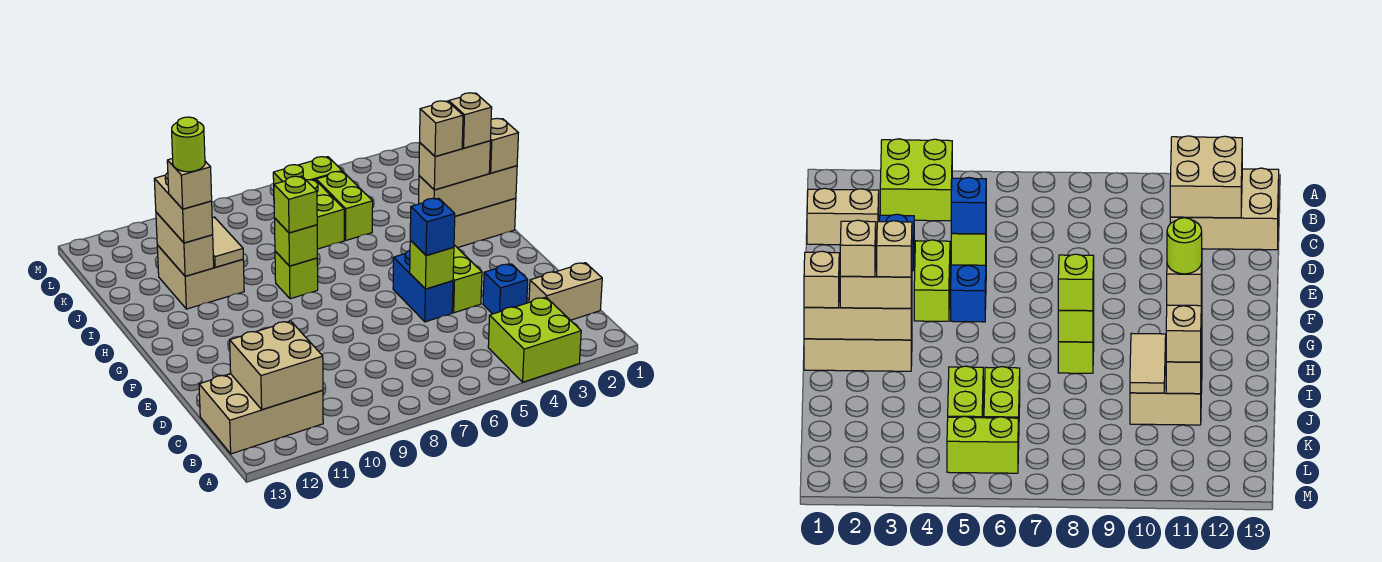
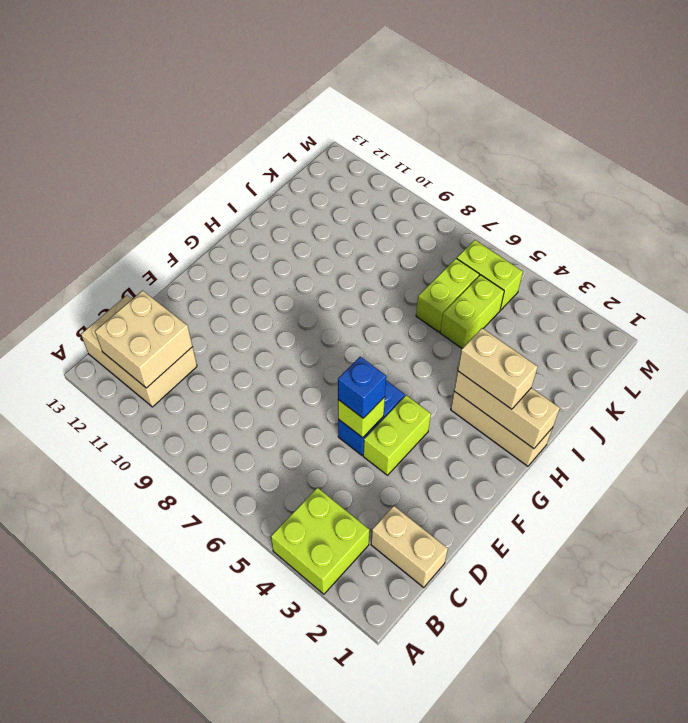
none -> blue 1x1 brick [483,264,528,314]
none -> lime 1x1 brick [275,251,318,299]
none -> tan 2x2 brick [157,245,244,309]

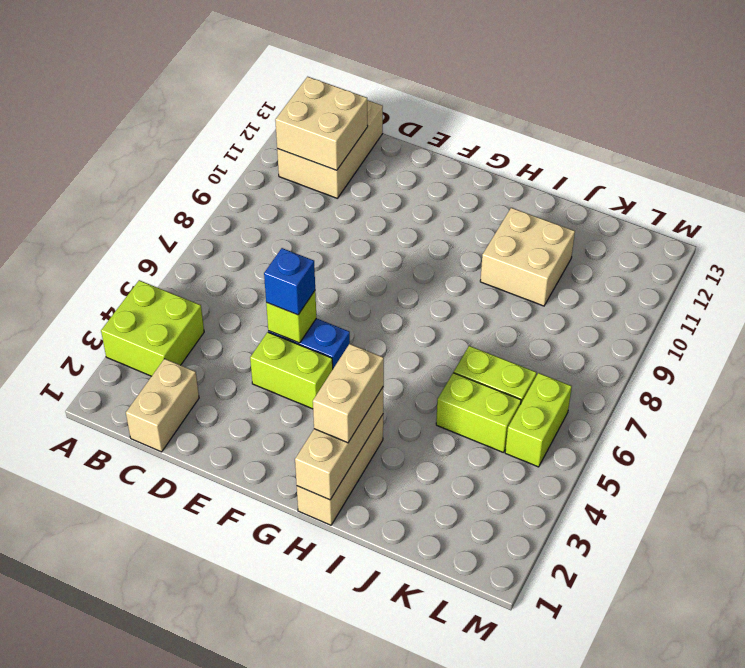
none -> blue 1x1 brick [483,264,528,314]
none -> lime 1x1 brick [275,251,318,299]
none -> lime 1x1 brick [274,218,317,266]

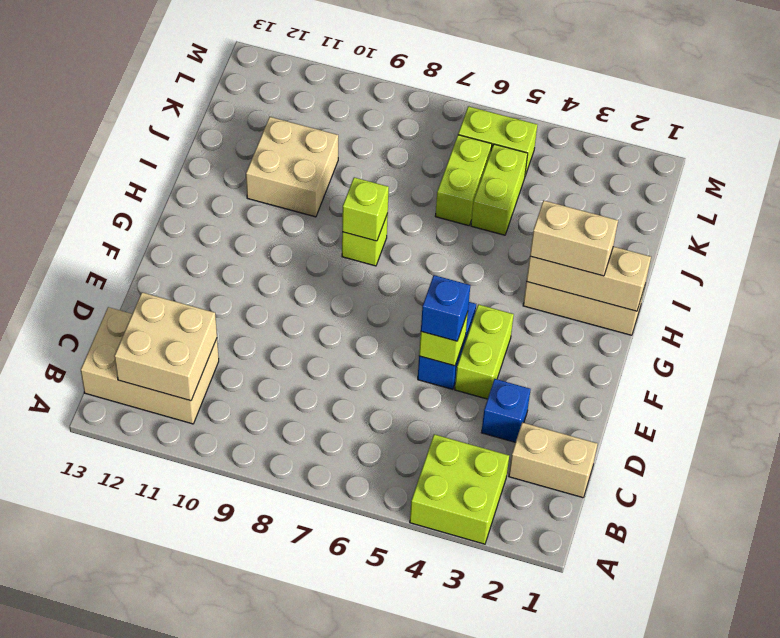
none -> tan 1x2 tile [212,217,243,267]
none -> tan 1x2 brick [156,212,214,276]
none -> tan 1x1 brick [489,118,518,173]

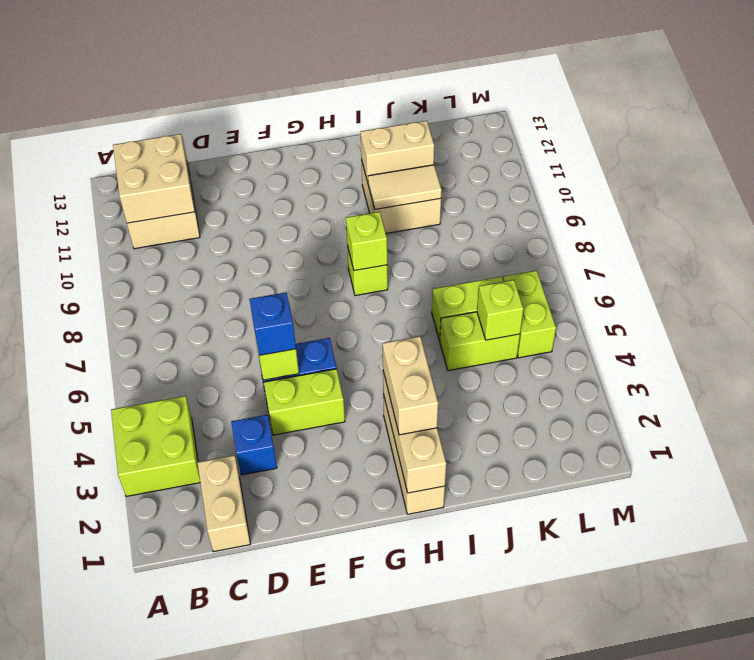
lime 1x1 brick [477,280,523,340] -> lime 1x1 brick moved to [274,176,317,233]
none -> tan 1x1 brick [489,118,518,173]
none -> tan 1x2 brick [154,173,213,243]
none -> tan 1x1 brick [449,93,492,148]

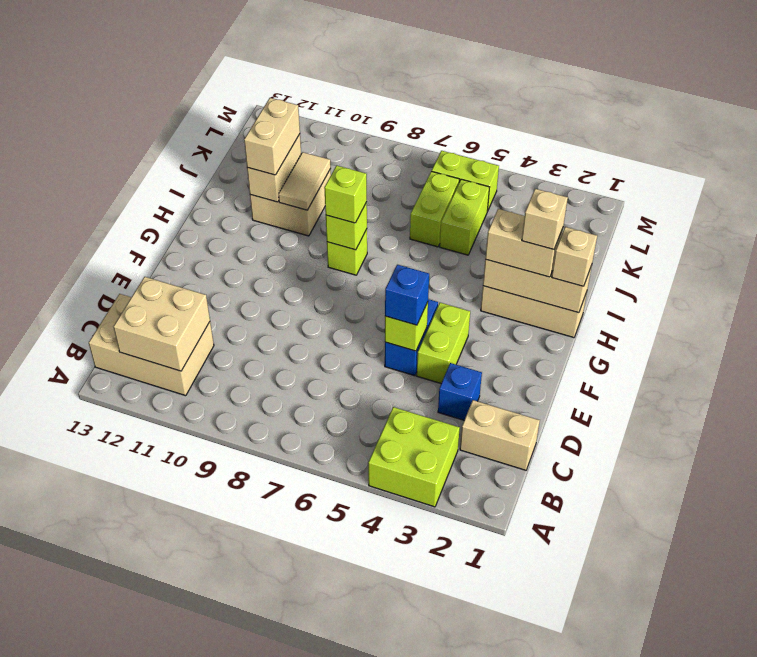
none -> tan 1x1 brick [420,101,463,157]
none -> tan 1x1 brick [167,158,212,209]
none -> lime 1x1 round brick [172,117,205,172]

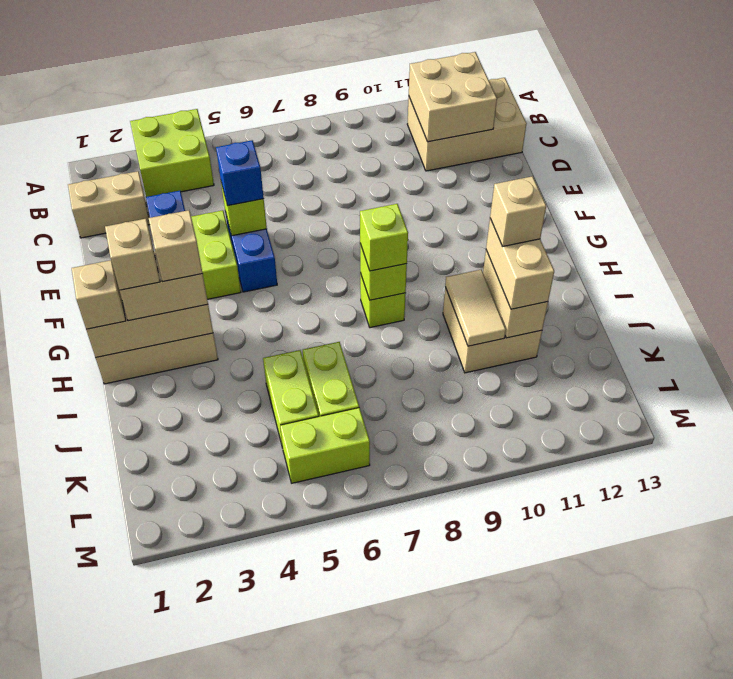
none -> lime 1x1 round brick [172,117,205,172]

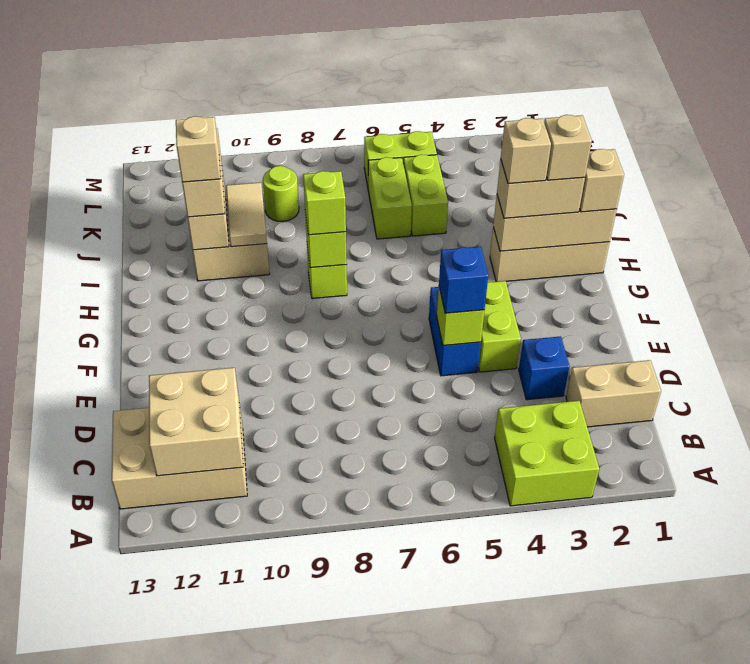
lime 1x1 round brick [263,166,299,222] -> lime 1x1 round brick moved to [172,117,205,172]

